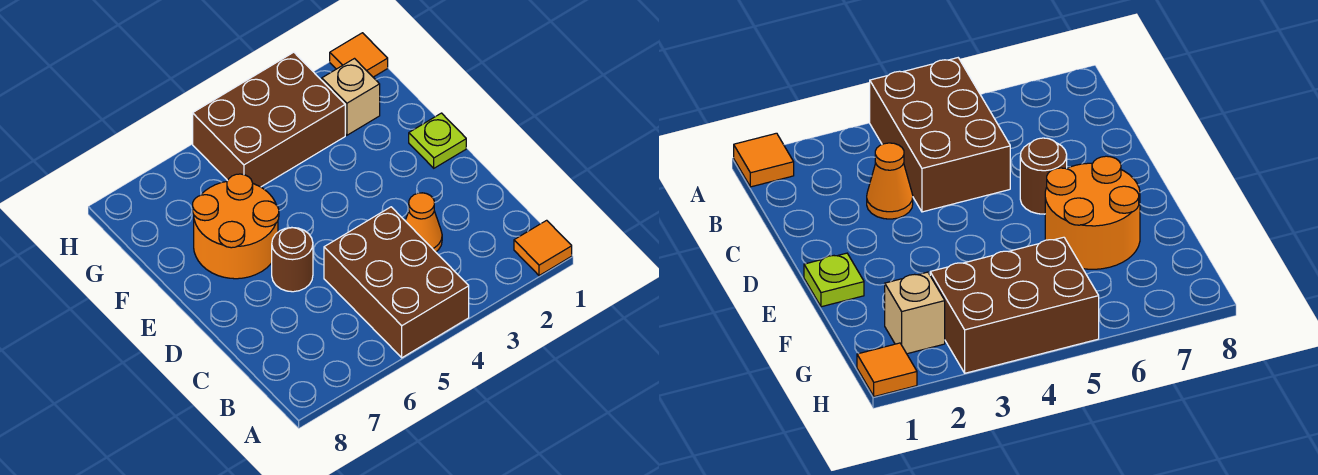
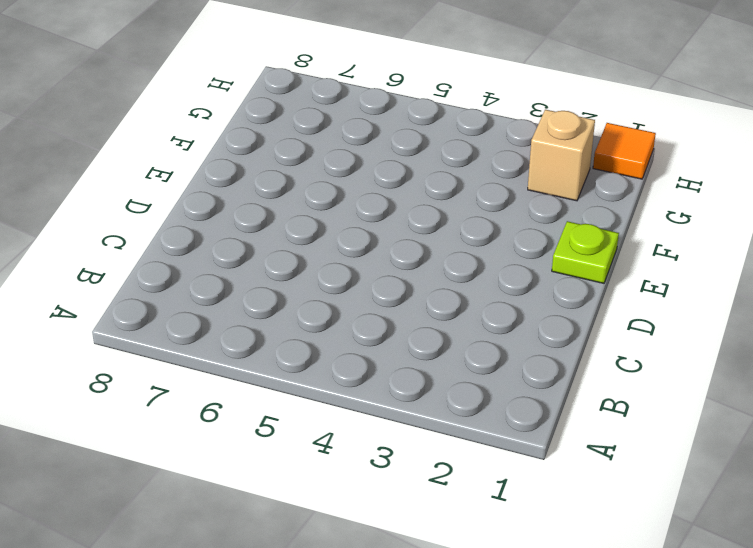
none -> orange 1x1 tile [514,220,572,276]
none -> brown 2x3 brick [324,207,469,358]

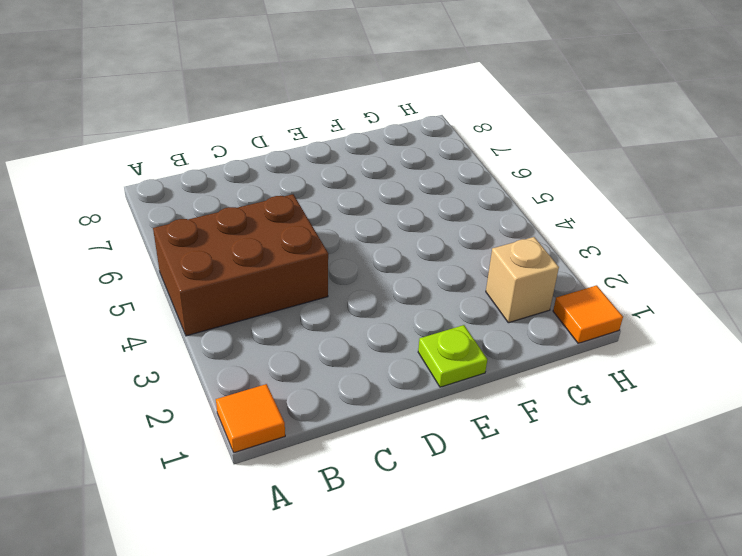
none -> orange 1x1 cone [405,193,442,252]
none -> brown 1x1 round brick [272,228,313,292]

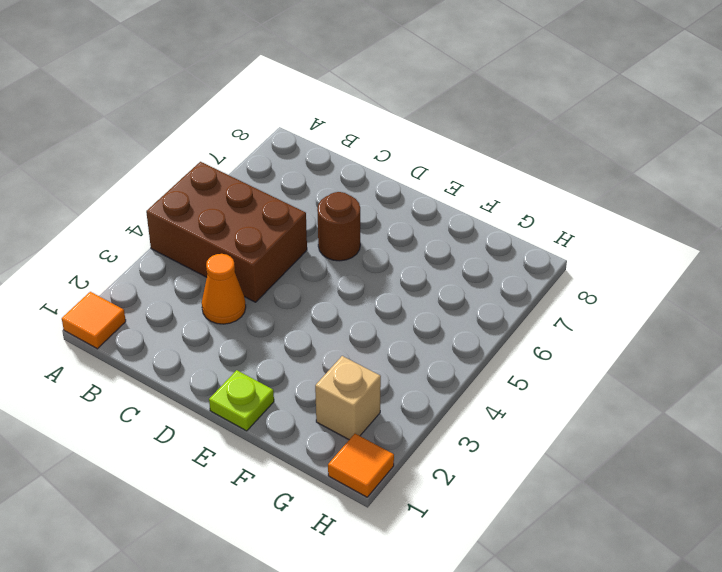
none -> orange 2x2 round brick [193,174,279,279]
none -> brown 2x3 brick [193,52,345,187]

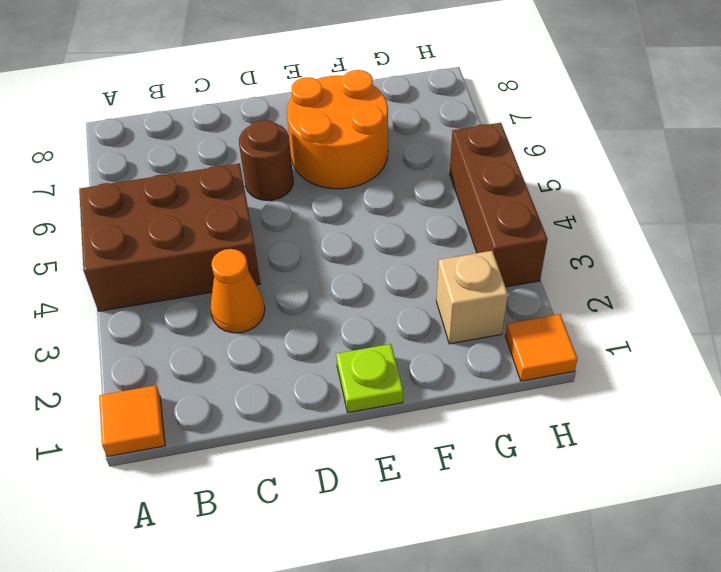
brown 1x3 brick [450,123,548,287] -> brown 2x3 brick [193,52,345,187]

